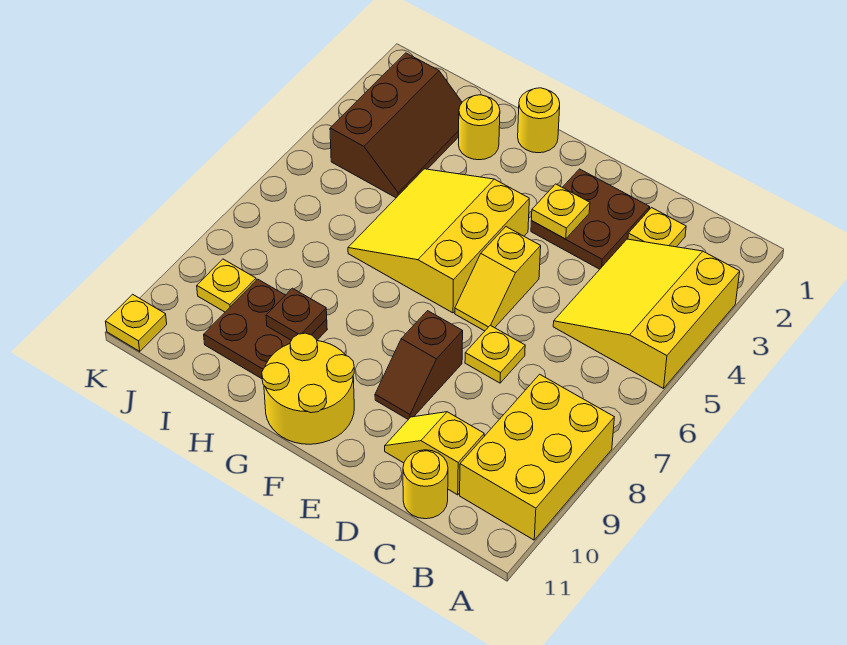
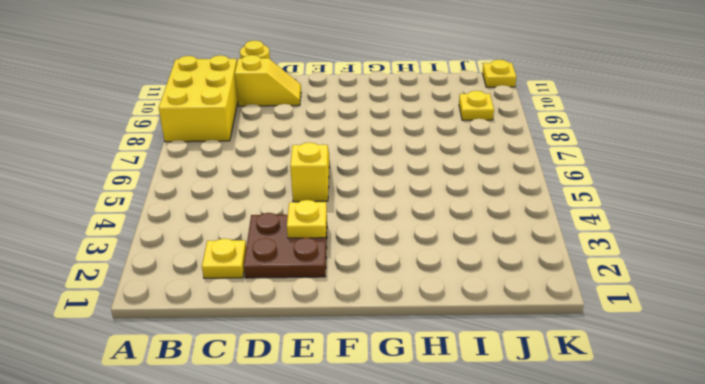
none -> yellow 3x3 slope [553,239,740,389]
none -> yellow 1x1 plate [465,325,525,383]
none -> brown 1x2 slope [375,311,463,419]

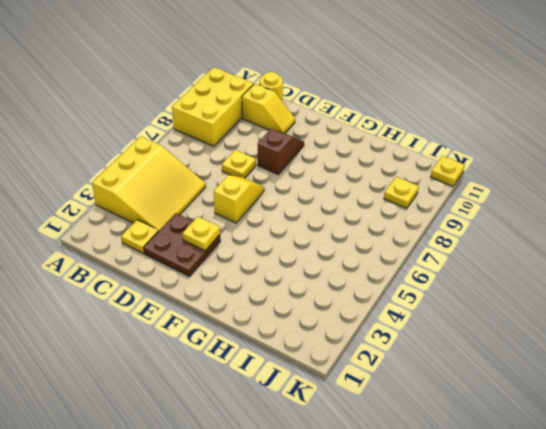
none -> yellow 3x3 slope [348,169,529,313]
none -> yellow 2x2 round brick [262,333,354,444]
none -> yellow 1x1 round brick [518,88,560,153]

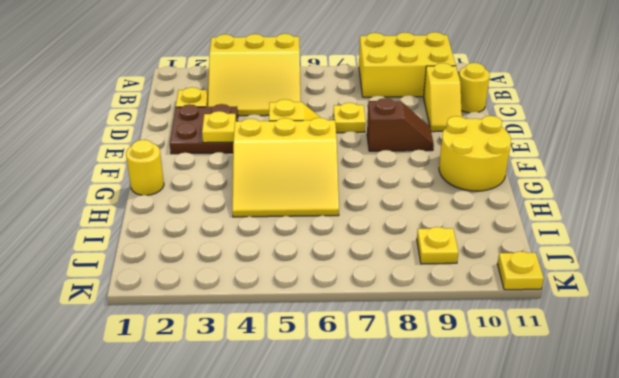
none -> yellow 1x1 round brick [458,95,500,160]
none -> brown 2x2 plate [204,279,327,379]
none -> brown 2x3 slope [330,53,462,198]

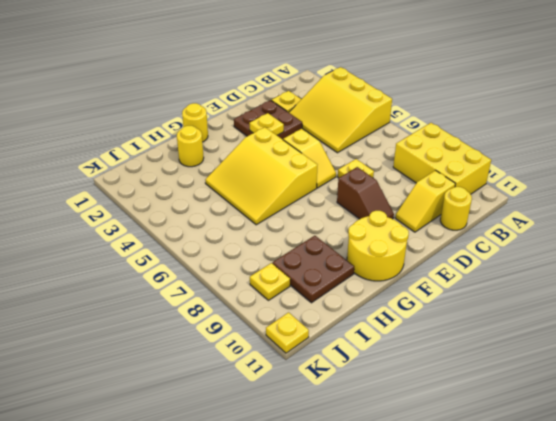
none -> brown 2x3 slope [330,53,462,198]
none -> brown 1x1 plate [266,288,327,340]

